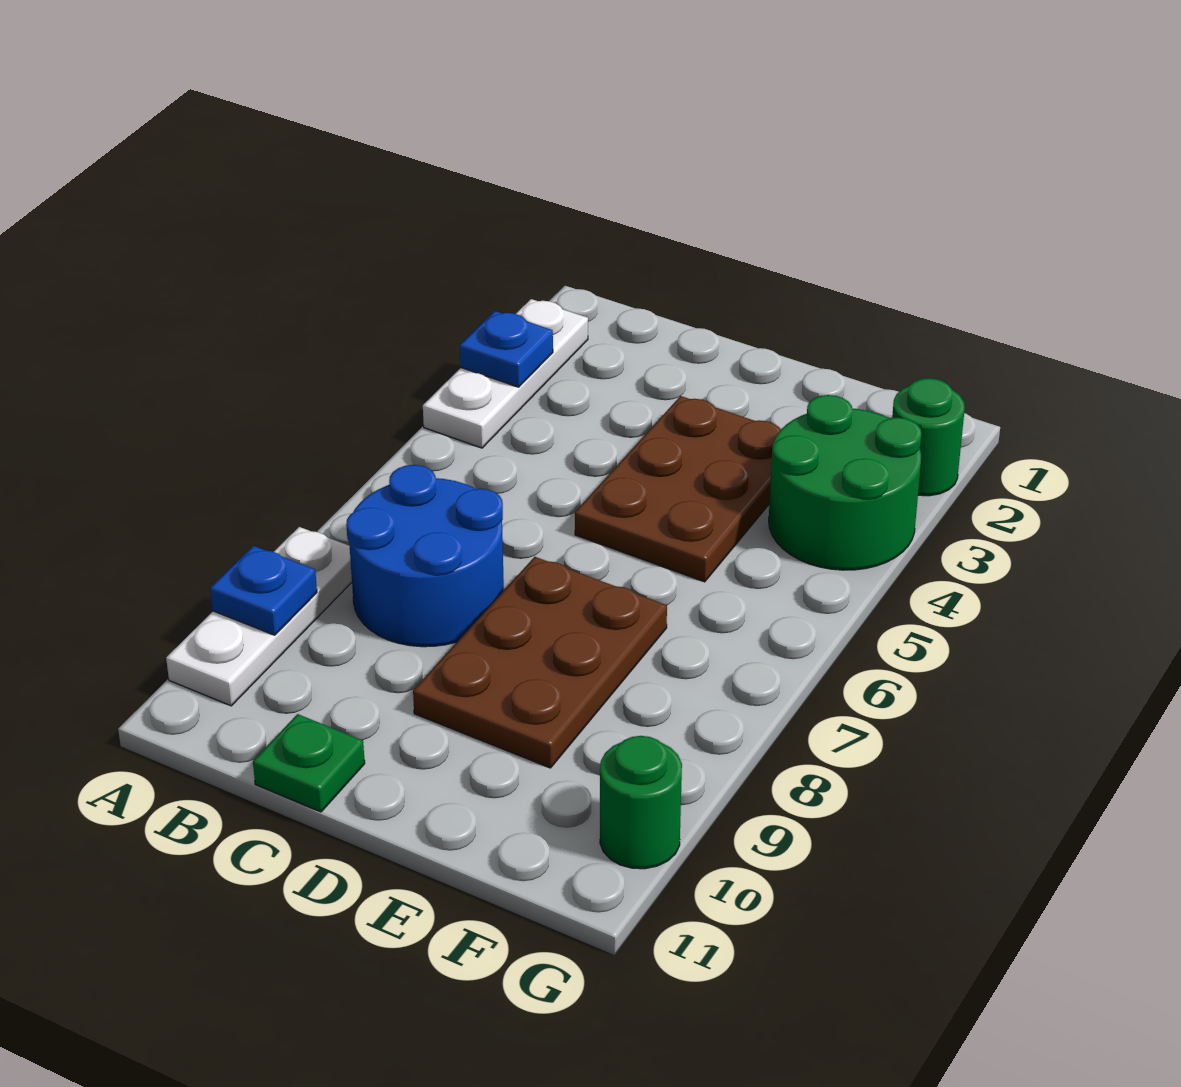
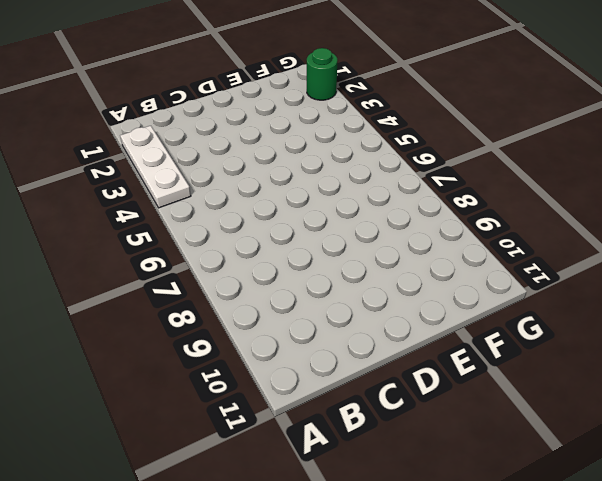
none -> white 1x3 plate [166,527,352,706]
none -> blue 2x2 round brick [346,465,504,647]

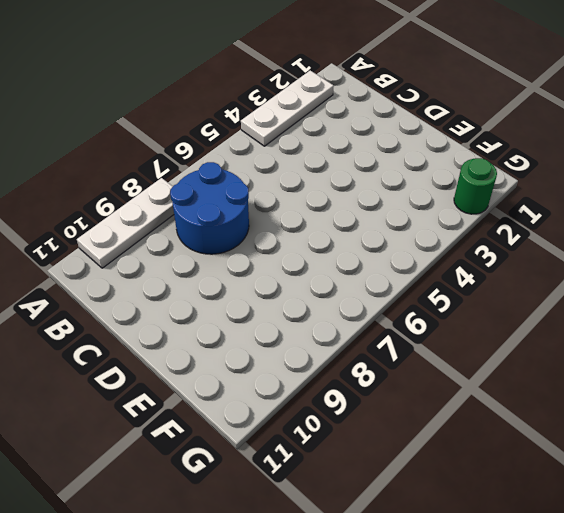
none -> green 1x1 plate [253,714,365,812]
none -> brown 2x3 plate [575,396,781,582]

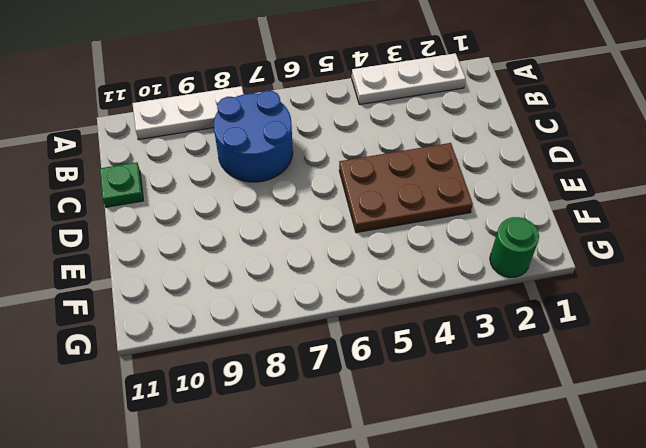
none -> brown 2x3 plate [413,557,667,768]
none -> green 2x2 round brick [769,395,922,570]

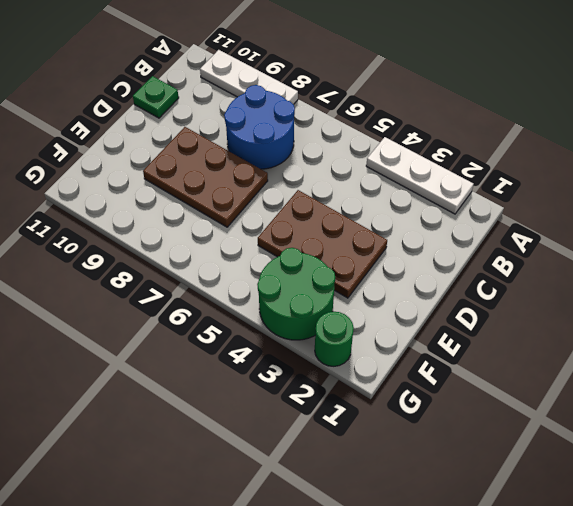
none -> green 1x1 round brick [600,736,682,869]
none -> blue 1x1 plate [460,311,553,387]

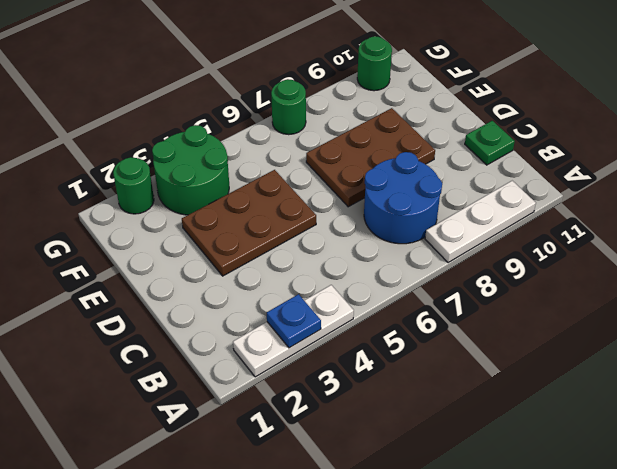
green 1x1 round brick [271,79,306,135] -> none
none -> blue 1x1 plate [210,546,317,635]

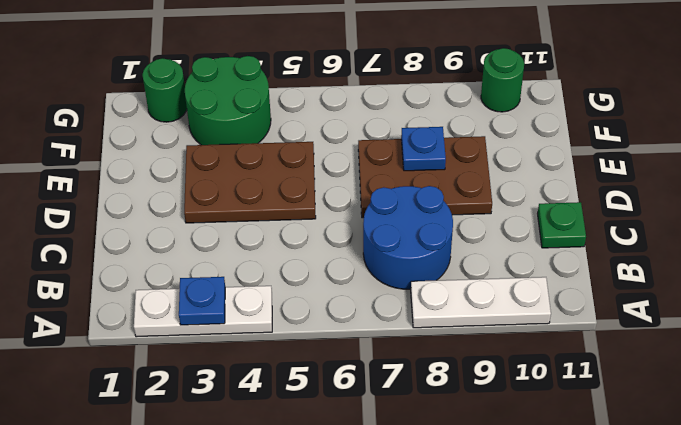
blue 1x1 plate [401,127,446,171] -> blue 1x1 plate moved to [210,546,317,635]

